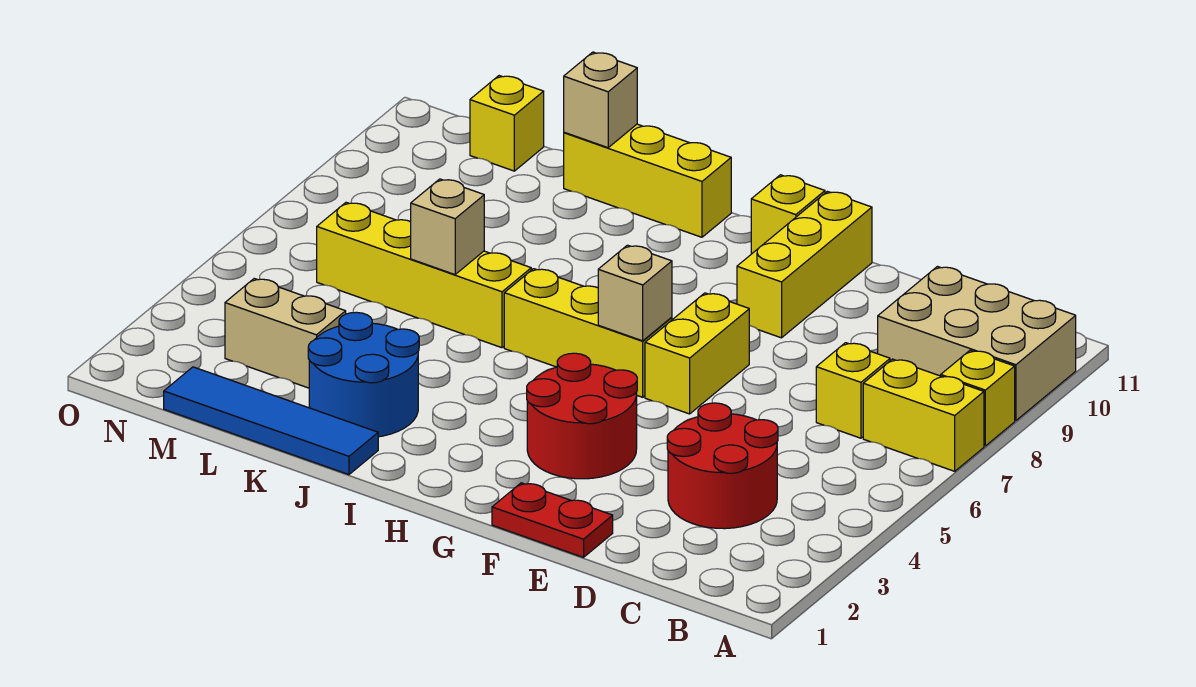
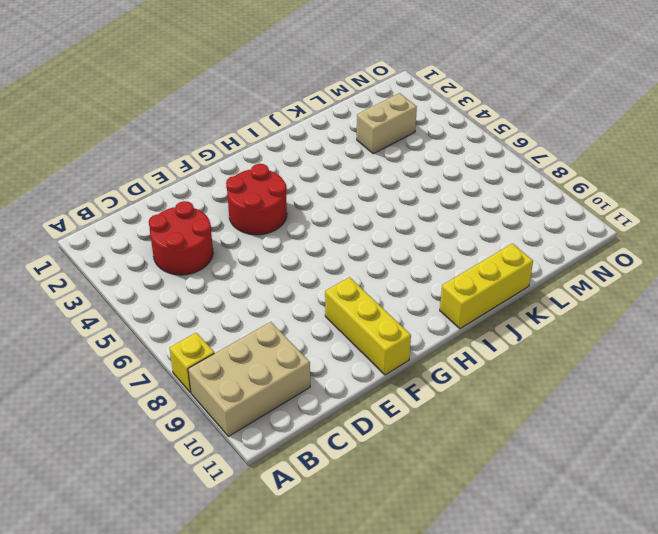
none -> yellow 1x2 brick [863,359,984,471]
none -> yellow 1x1 brick [816,343,890,438]
none -> red 1x2 plate [492,483,613,557]

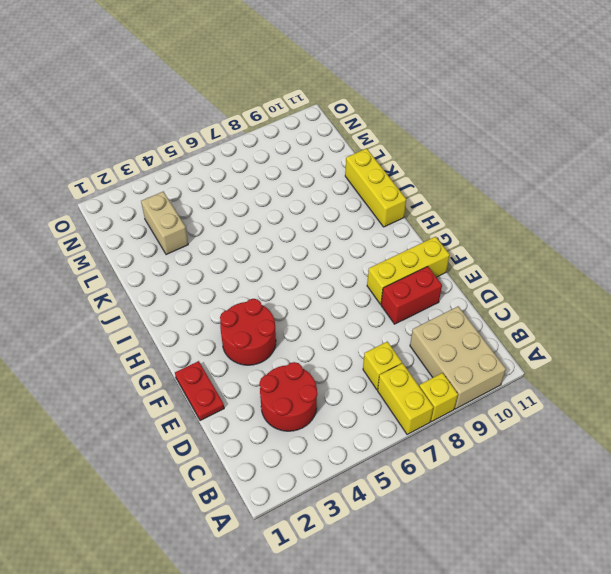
red 1x2 brick [381,267,442,324] -> none
none -> yellow 1x2 brick [645,293,749,414]
none -> yellow 1x3 brick [504,269,672,397]
none -> yellow 1x1 brick [751,175,825,254]

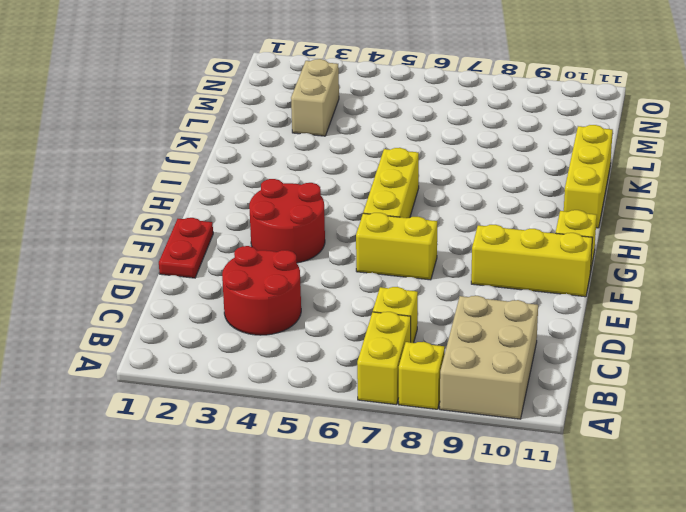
none -> blue 1x4 tile [164,367,378,475]
none -> blue 2x2 round brick [308,312,419,437]
none -> yellow 1x4 brick [317,202,531,348]

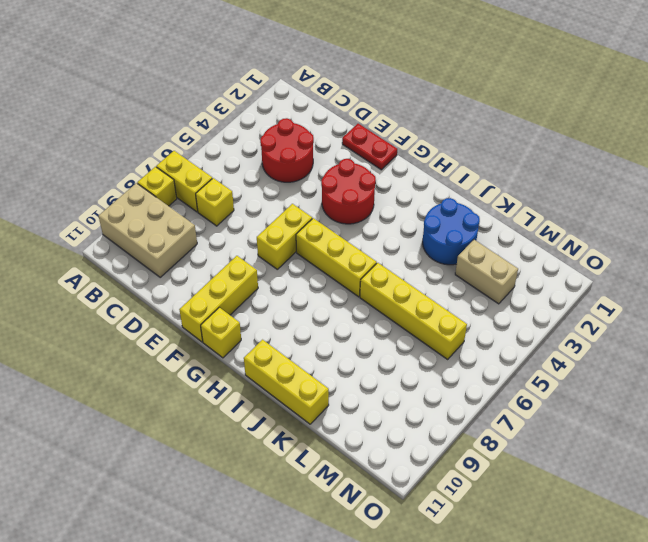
none -> blue 1x4 tile [164,367,378,475]
none -> yellow 1x1 brick [470,76,544,171]
none -> tan 1x1 brick [598,245,672,341]

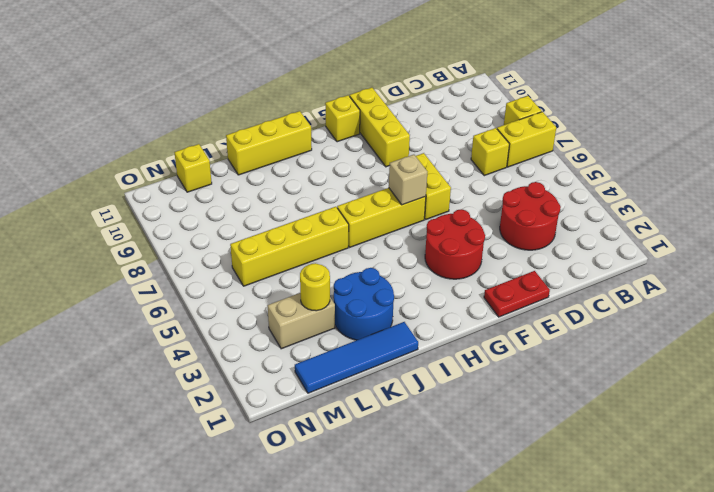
yellow 1x1 round brick [300,263,330,311] -> none
none -> tan 2x3 brick [878,267,1076,421]
none -> tan 1x1 brick [411,179,484,275]
none -> tan 1x1 brick [564,52,637,148]

